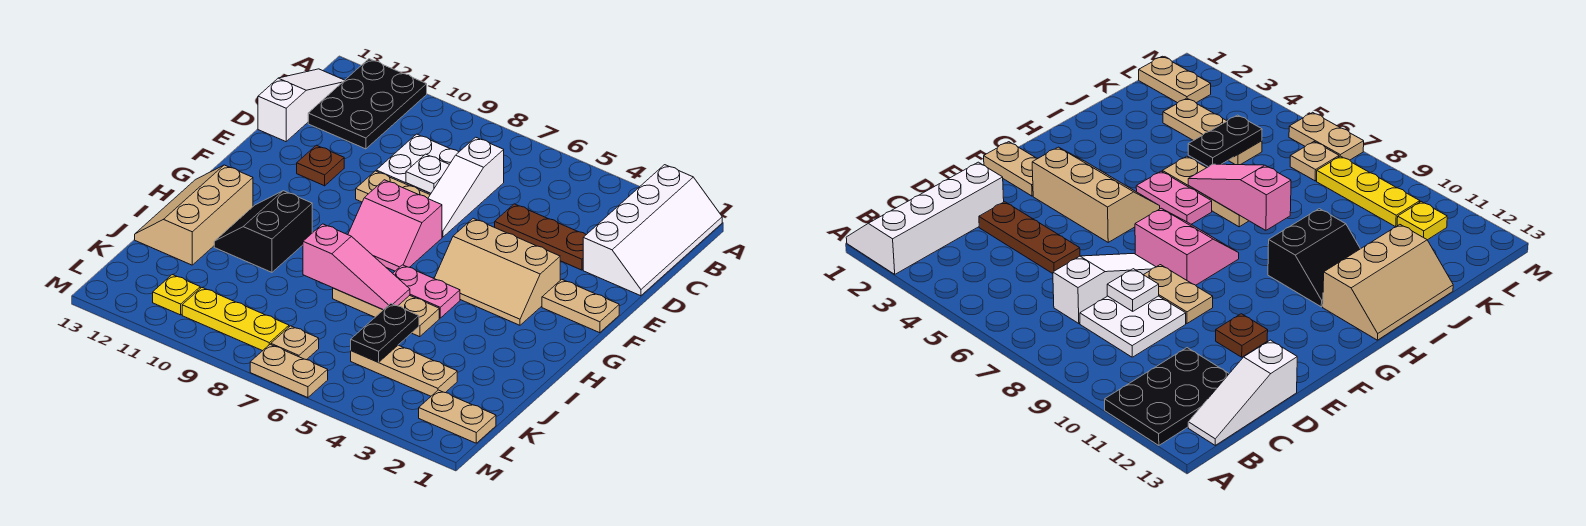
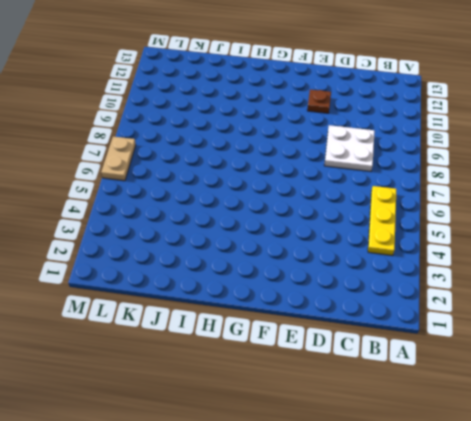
yellow 1x3 plate [368,186,396,256] -> yellow 1x3 plate moved to [182,287,289,351]
none -> white 2x4 slope [583,165,722,296]
none -> black 2x3 plate [308,59,427,149]
none -> white 1x3 slope [258,69,345,142]

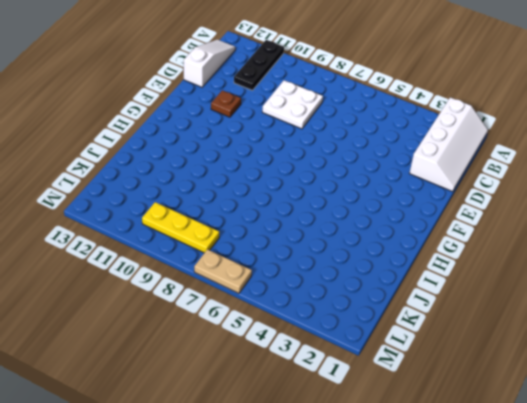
black 1x3 plate [234,40,284,90] -> black 2x3 plate [308,59,427,149]
none -> white 1x3 slope [428,137,504,237]
none -> brown 1x3 plate [495,204,586,270]
none -> tan 1x2 plate [356,171,430,202]

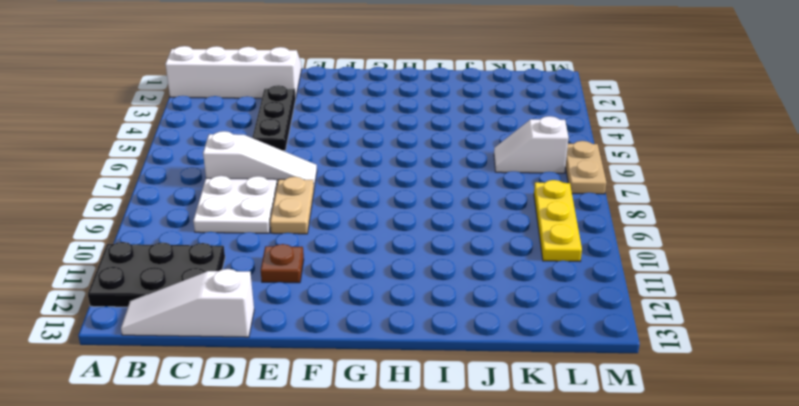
black 1x3 plate [252,85,296,151] -> brown 1x3 plate [495,204,586,270]
white 1x2 slope [494,116,569,173] -> none
none -> tan 1x2 plate [542,279,619,333]
none -> tan 2x3 slope [434,218,560,325]
none -> pink 2x2 slope [348,180,442,271]

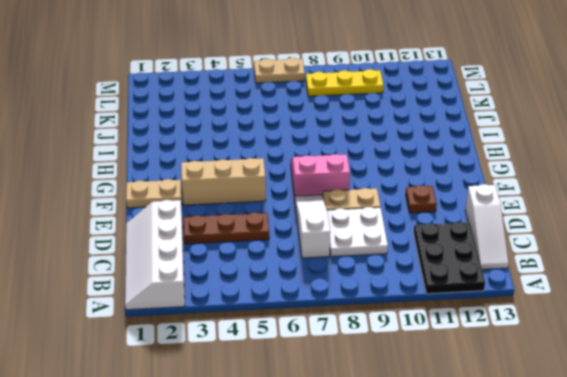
none -> pink 1x2 plate [393,265,460,318]
none -> black 2x2 slope [214,191,312,272]
none -> tan 2x3 slope [135,165,253,265]

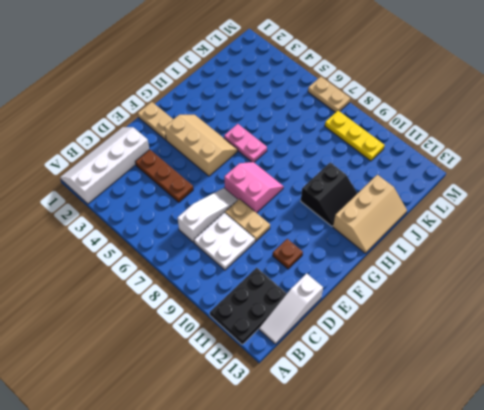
none -> tan 1x3 plate [333,288,439,337]
none -> tan 1x3 plate [351,345,457,396]
none -> tan 1x2 plate [419,390,496,443]

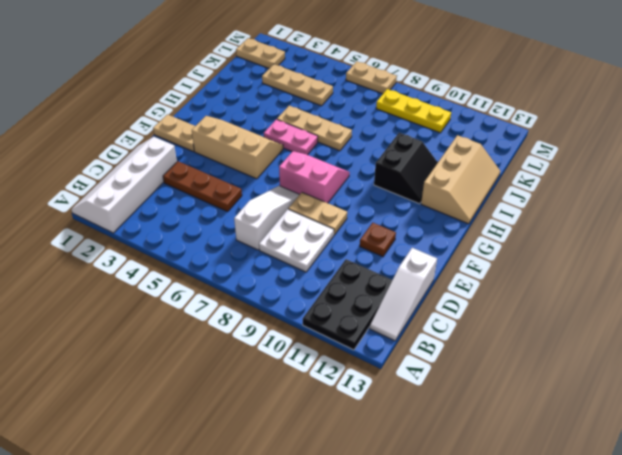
none -> tan 1x1 plate [271,326,319,360]
none -> yellow 1x1 plate [153,275,200,315]
none -> white 1x1 plate [406,154,449,193]

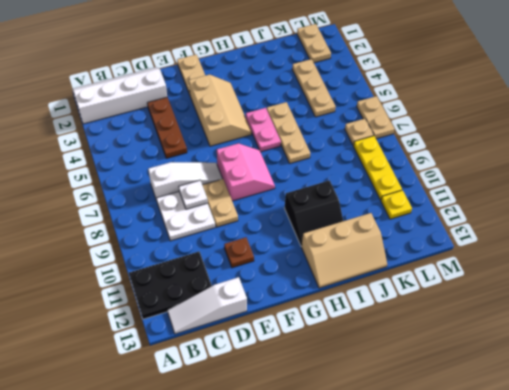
none -> pink 1x3 slope [303,224,410,310]
none -> black 1x2 plate [351,304,419,362]

